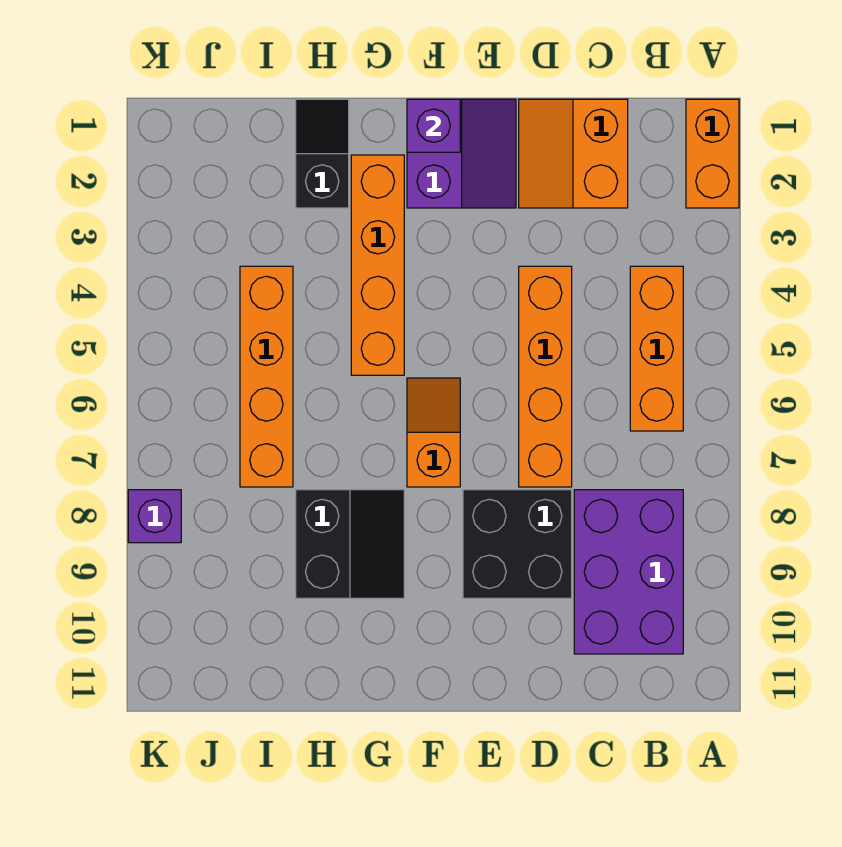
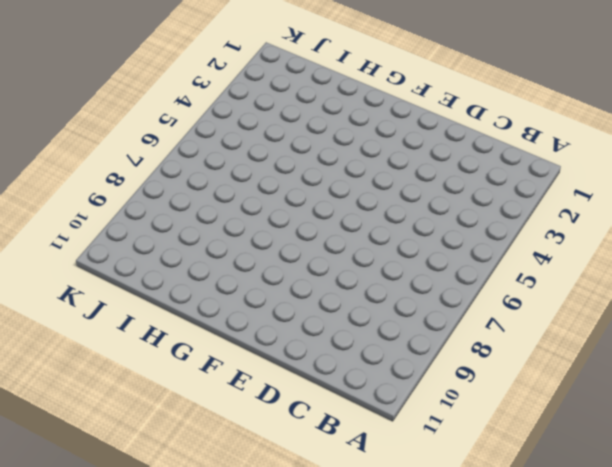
none -> orange 1x2 brick [686,99,739,208]
none -> orange 1x3 brick [630,266,683,431]
none -> purple 2x3 brick [574,490,683,654]

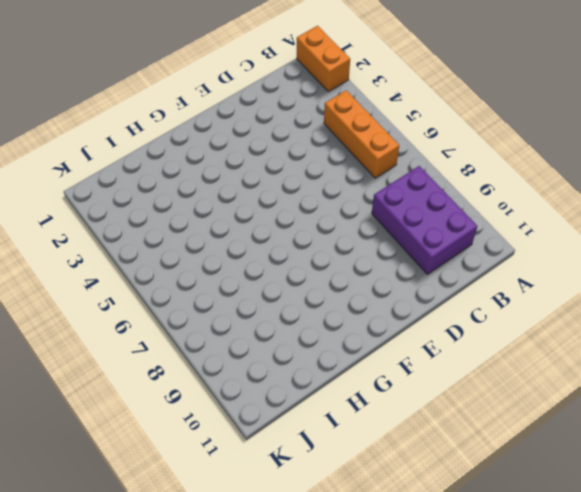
none -> orange 2x2 slope [519,99,628,208]
none -> orange 1x4 brick [519,266,572,487]
none -> black 2x2 brick [463,490,572,598]

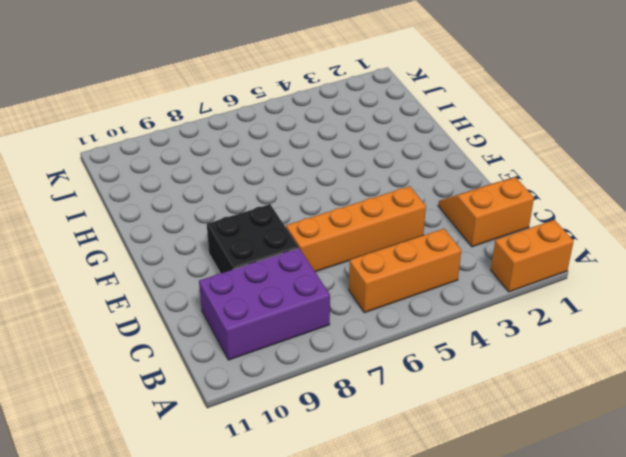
none -> purple 2x2 slope [407,99,516,208]
none -> orange 1x2 slope [407,378,460,487]
none -> orange 1x4 brick [351,155,404,375]

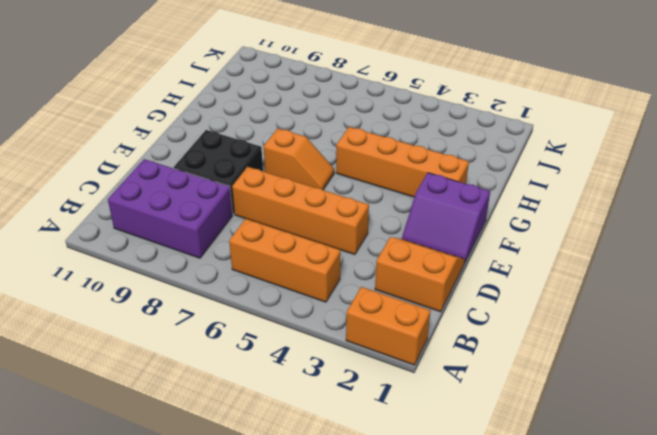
none -> black 2x2 slope [296,490,404,598]
none -> black 1x2 slope [296,99,349,208]
none -> orange 1x4 brick [240,266,293,487]

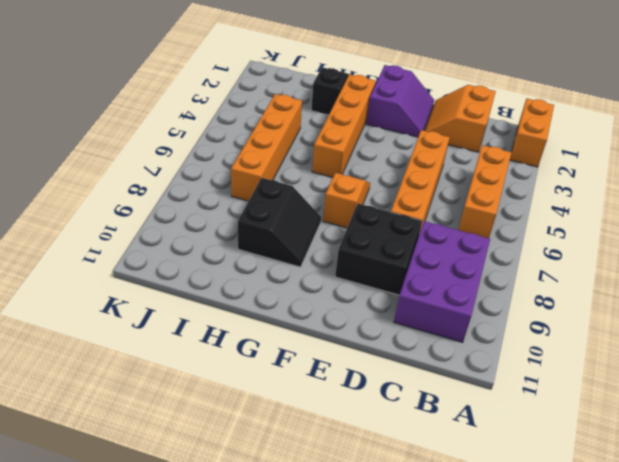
none -> purple 1x1 brick [128,490,181,543]
none -> purple 1x1 brick [407,99,460,152]

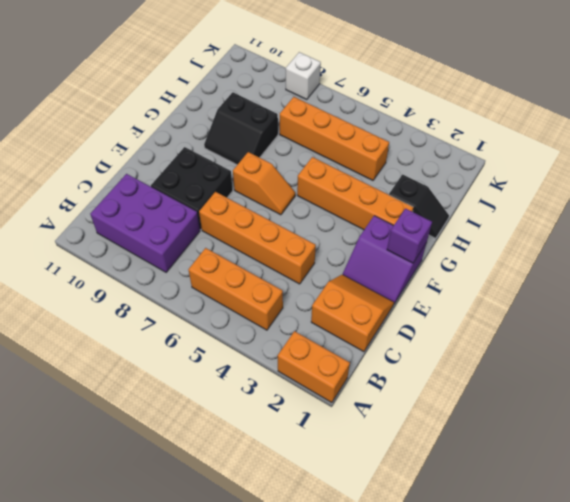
white 1x1 brick [286,52,321,99] -> purple 1x1 brick [128,490,181,543]

